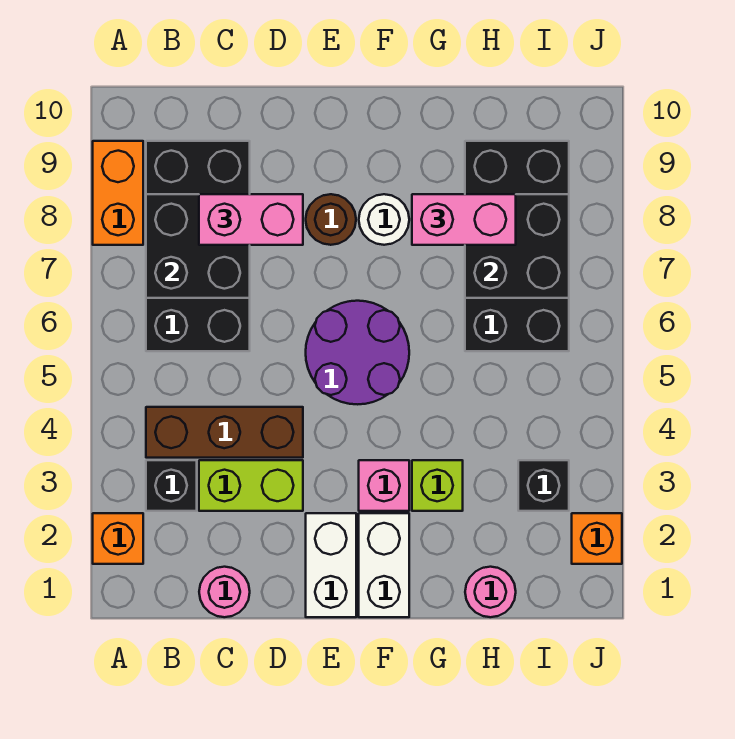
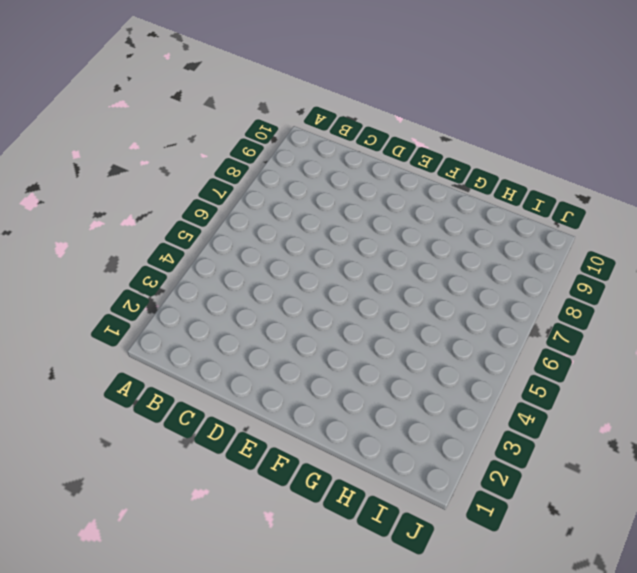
none -> orange 1x1 brick [93,513,143,564]
none -> orange 1x2 brick [93,141,143,245]
none -> black 1x1 brick [146,460,197,511]

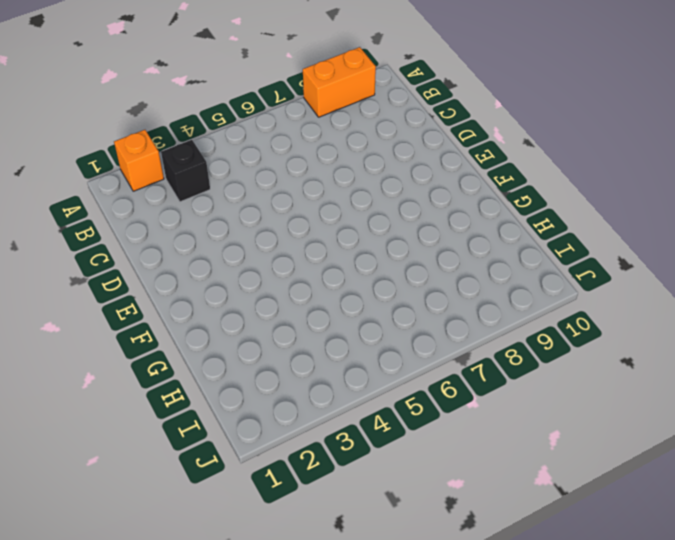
none -> brown 1x3 brick [146,407,303,458]
none -> black 2x4 brick [146,141,250,351]
none -> pink 1x1 round brick [199,567,250,617]

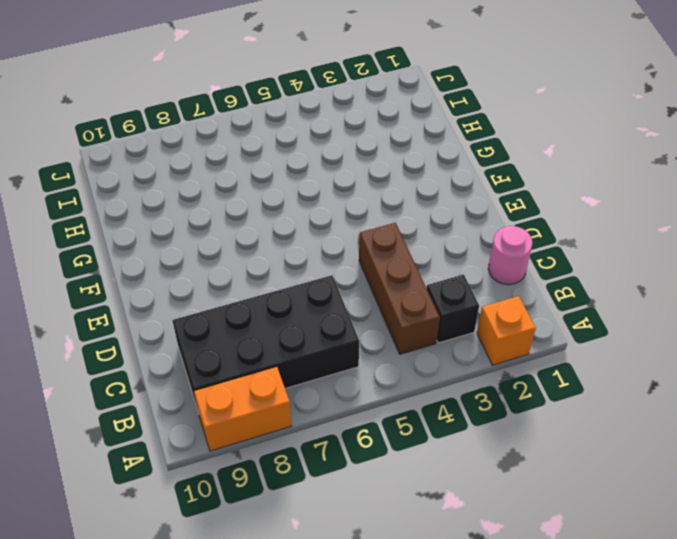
none -> lime 1x2 brick [199,460,303,511]
none -> white 1x2 brick [306,513,356,617]
none -> purple 2x2 round brick [306,301,409,404]

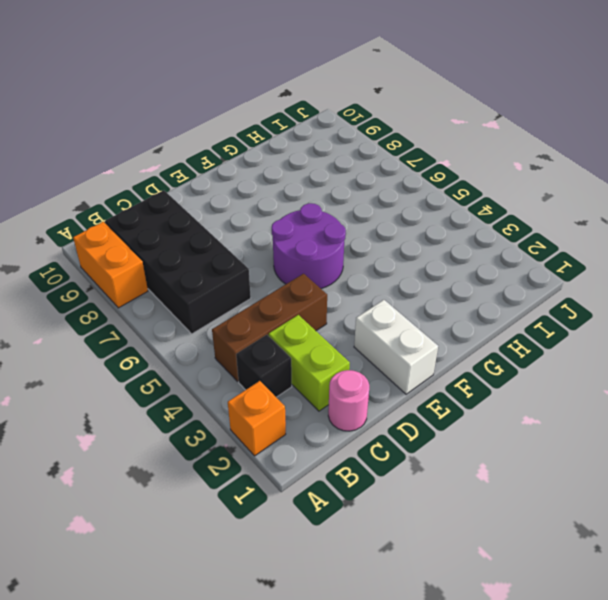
lime 1x2 brick [269,315,350,411] -> lime 1x2 brick turned to [199,460,303,511]
none -> brown 1x1 round brick [306,194,356,245]
none -> white 1x2 brick [359,513,409,617]
none -> pink 1x1 brick [359,460,409,511]

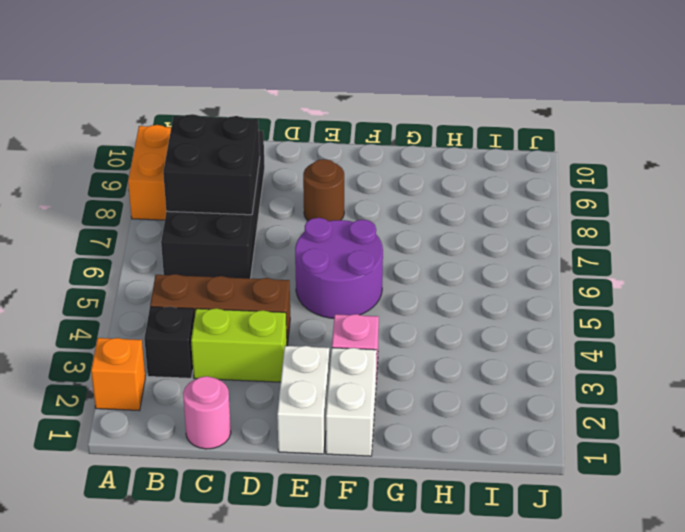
none -> white 1x1 round brick [359,194,409,245]
none -> lime 1x1 brick [412,460,463,511]
none -> pink 1x1 round brick [465,567,516,617]

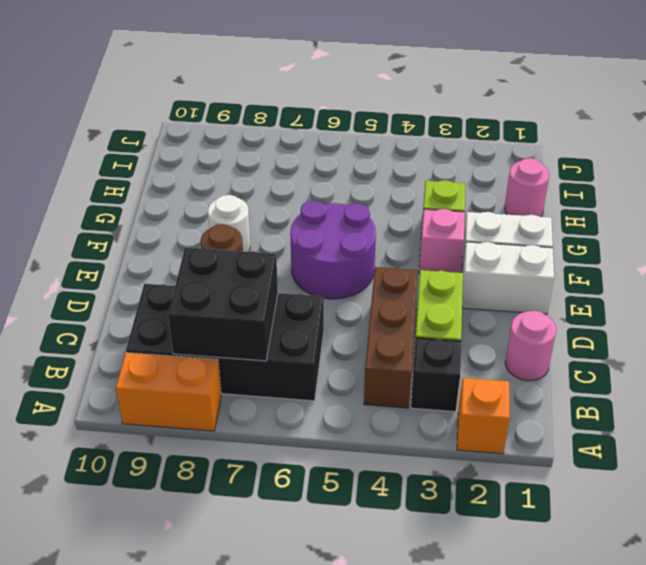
none -> black 2x4 brick [465,141,569,351]
none -> black 1x1 brick [518,460,569,511]
none -> orange 1x1 brick [572,513,622,564]

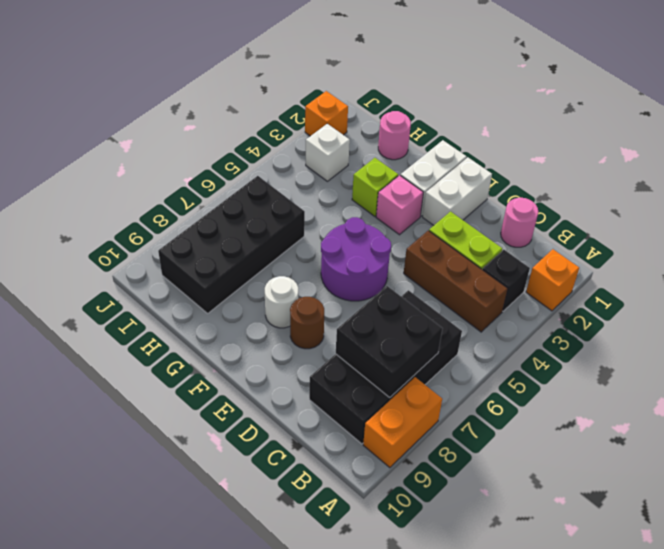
white 1x1 brick [306,124,350,181] -> black 1x1 brick [518,460,569,511]
none -> black 2x2 brick [465,194,569,298]
none -> pink 1x2 brick [199,194,303,245]
none -> pink 1x2 brick [412,194,516,245]

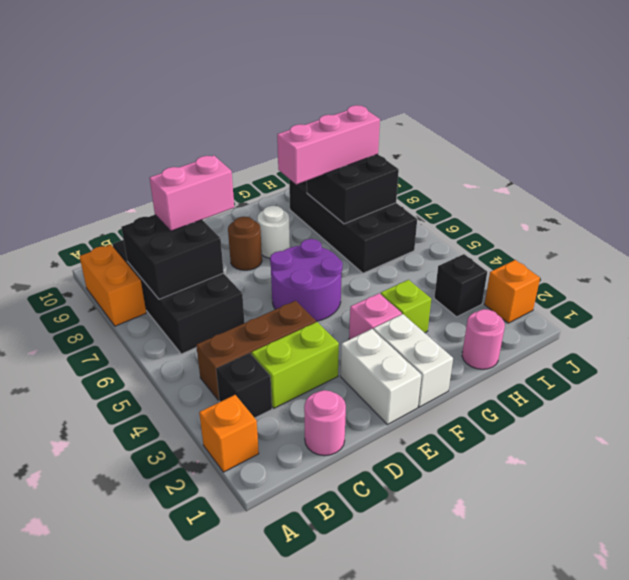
pink 1x3 brick [277,105,380,184] -> pink 1x2 brick [412,194,516,245]

